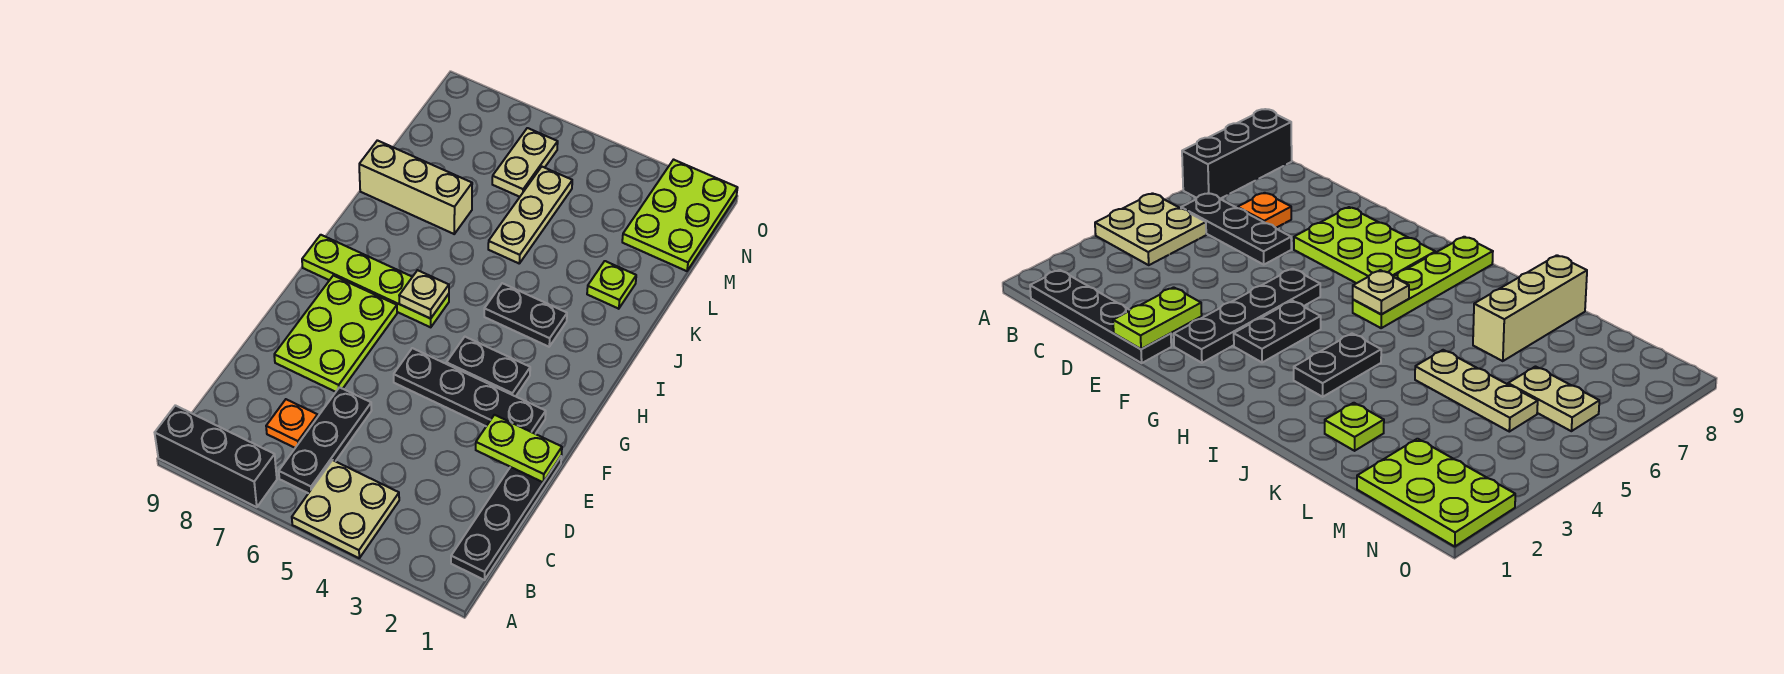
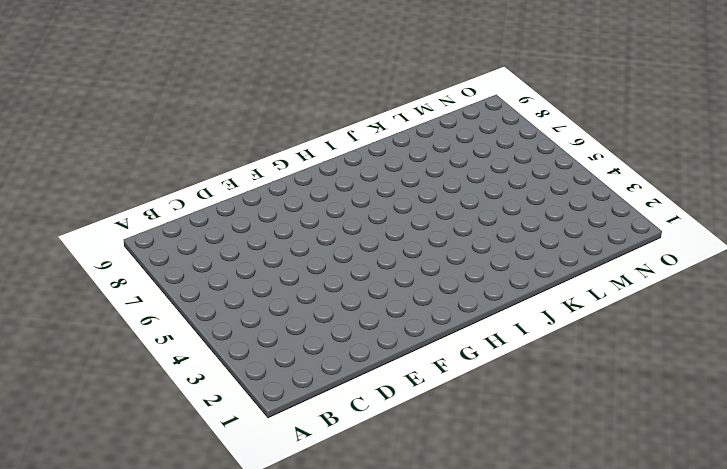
none -> tan 2x2 plate [292,460,399,558]
none -> black 1x3 brick [155,405,277,507]
none -> black 1x4 plate [451,457,561,580]

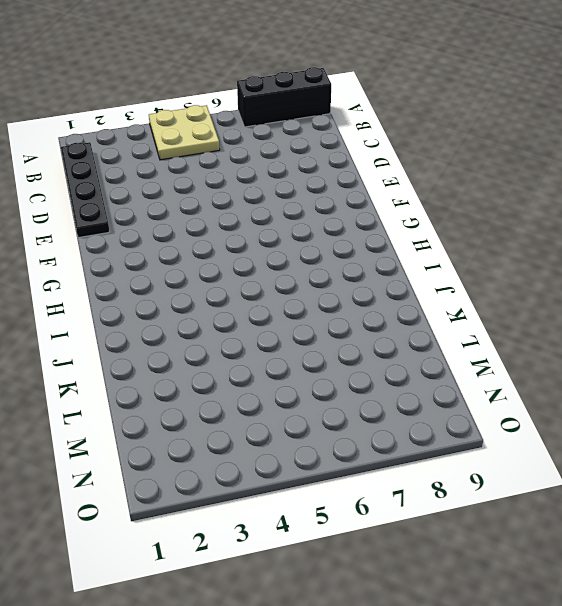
none -> black 1x3 plate [279,387,372,493]
none -> orange 1x1 plate [266,399,318,448]
none -> lime 2x3 plate [274,275,397,392]

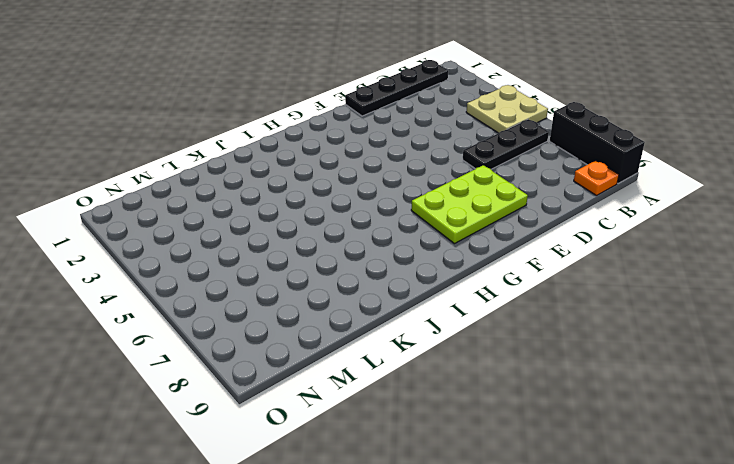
orange 1x1 plate [574,160,619,196] -> orange 1x1 plate moved to [266,399,318,448]
none -> black 1x4 plate [394,348,546,434]
none -> black 1x2 plate [446,337,530,396]
none -> lime 1x4 plate [302,235,449,327]

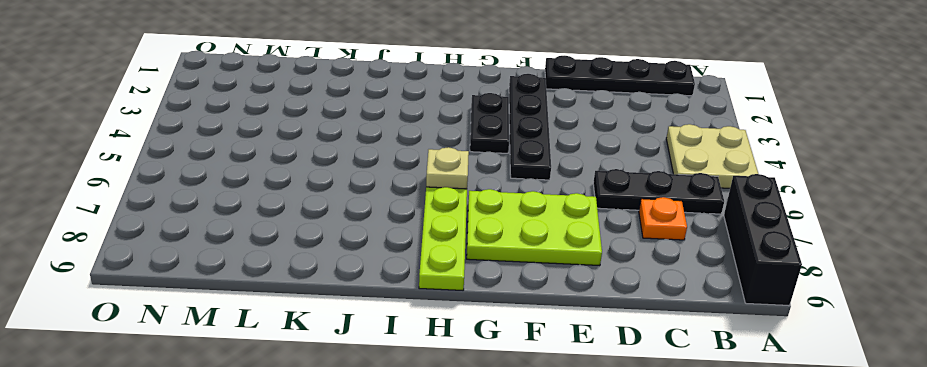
none -> black 1x2 plate [484,283,567,347]
none -> lime 1x1 plate [587,261,636,309]
none -> tan 1x3 plate [488,167,572,263]

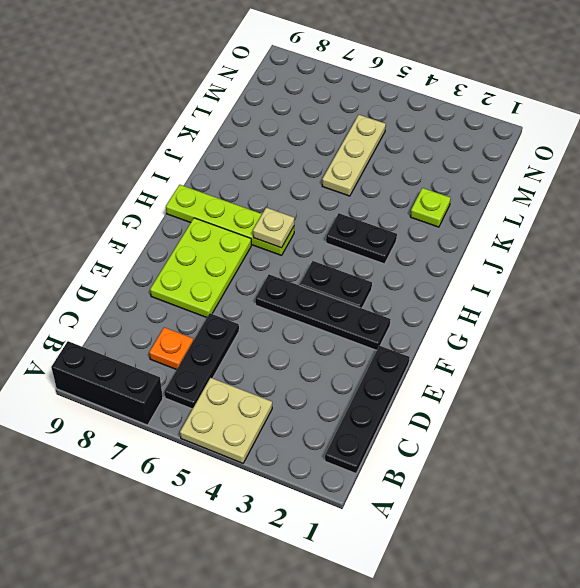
none -> tan 1x3 brick [359,140,472,234]
none -> lime 2x3 plate [622,160,737,271]
none -> tan 1x2 plate [492,128,558,197]

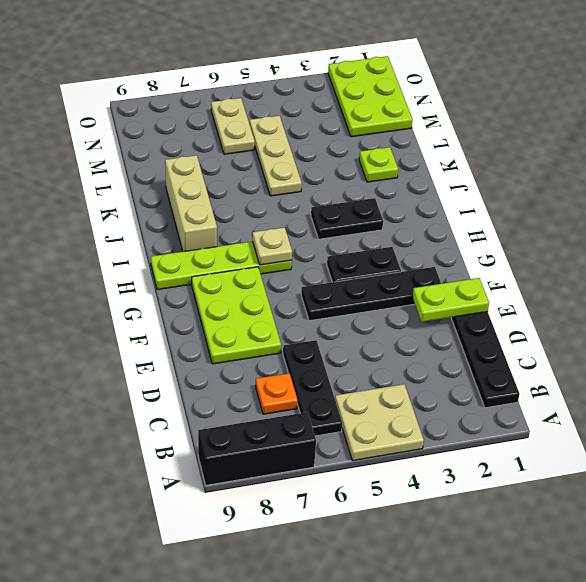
tan 1x3 brick [165,155,217,252] -> tan 1x3 brick turned to [359,140,472,234]

